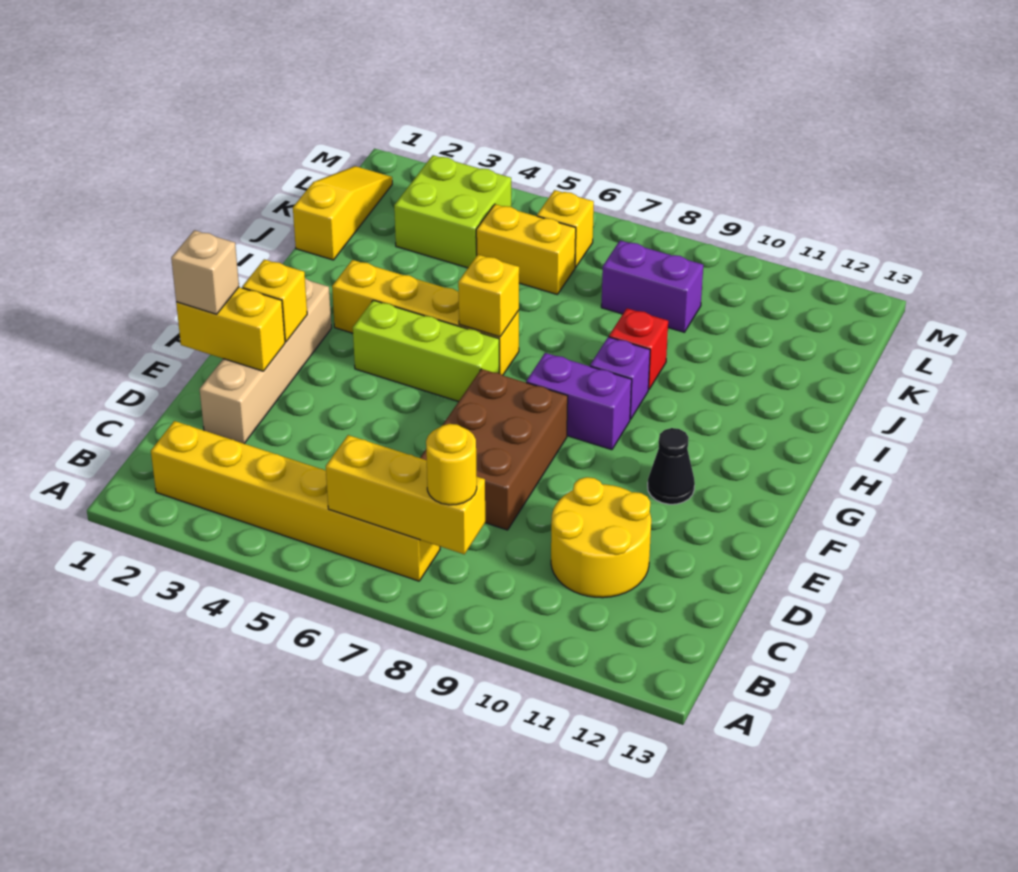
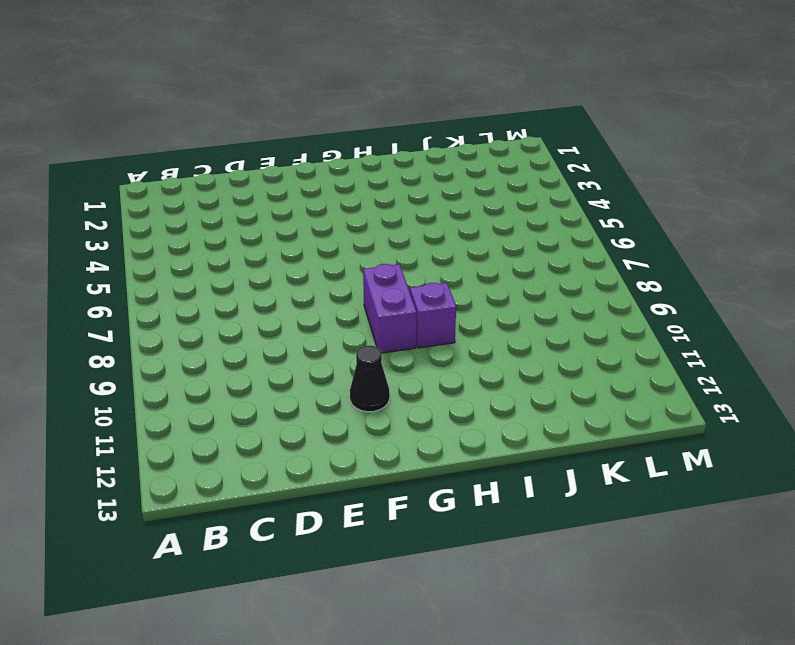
none -> yellow 1x6 brick [151,421,440,581]
none -> yellow 2x2 round brick [551,477,651,598]
none -> tan 1x4 brick [200,278,331,444]

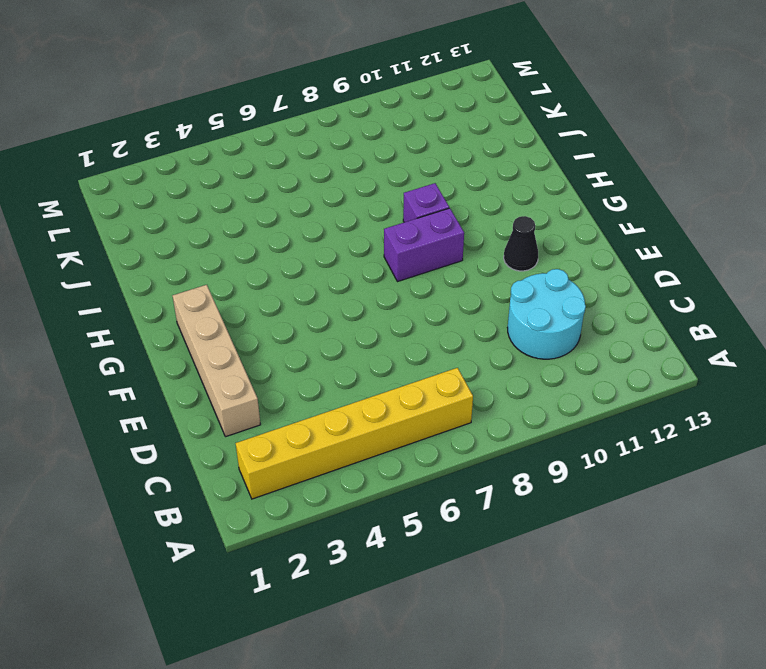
cyan 2x2 round brick [507,269,586,359] -> yellow 2x2 round brick [551,477,651,598]
none -> brown 2x3 brick [420,369,568,530]
none -> lime 1x3 brick [353,300,499,402]
none -> yellow 1x4 brick [332,260,519,375]

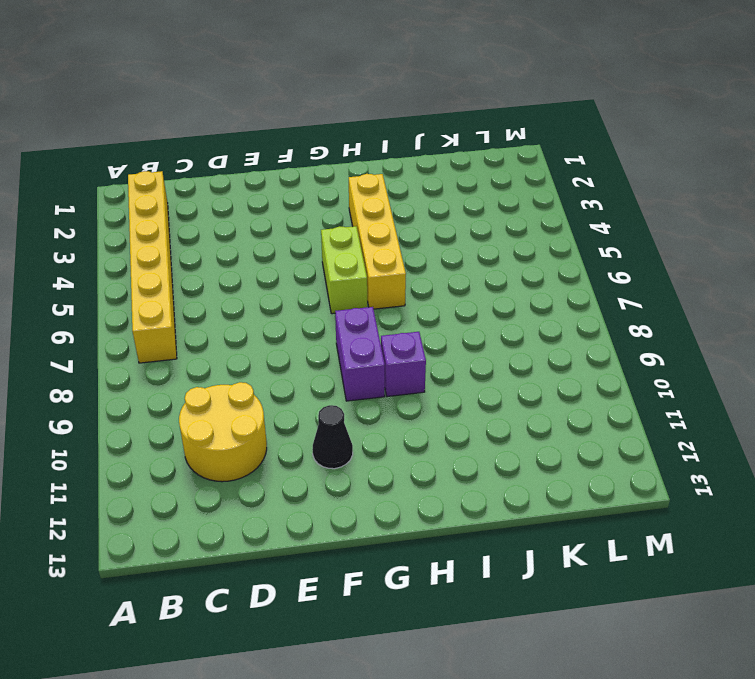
lime 1x2 brick [321,226,367,314] -> lime 1x3 brick [353,300,499,402]
none -> tan 1x4 brick [200,278,331,444]
none -> brown 2x3 brick [420,369,568,530]
none -> red 1x1 brick [609,308,668,390]

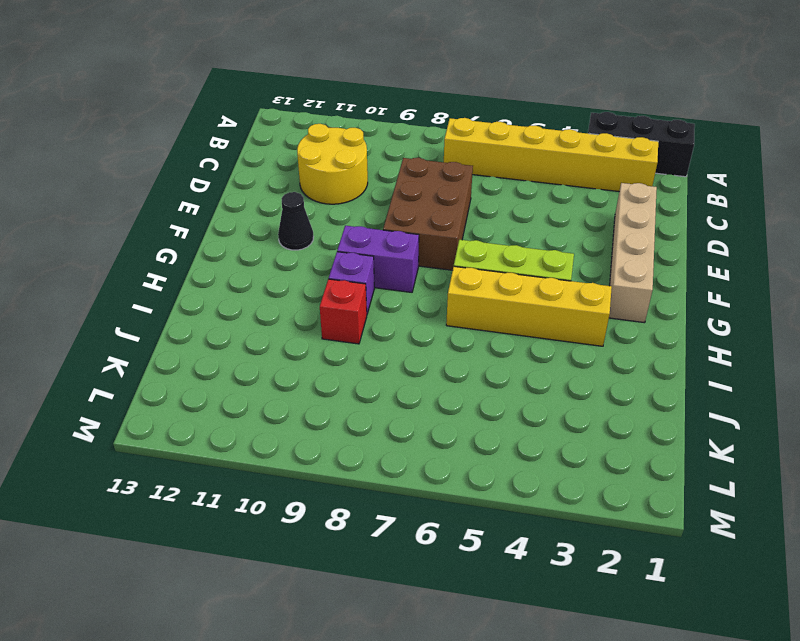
black 1x3 brick [588,112,695,177] -> none
none -> yellow 1x3 slope [293,166,392,260]
none -> lime 2x2 brick [394,155,511,268]
none -> yellow 1x2 brick [476,204,576,294]

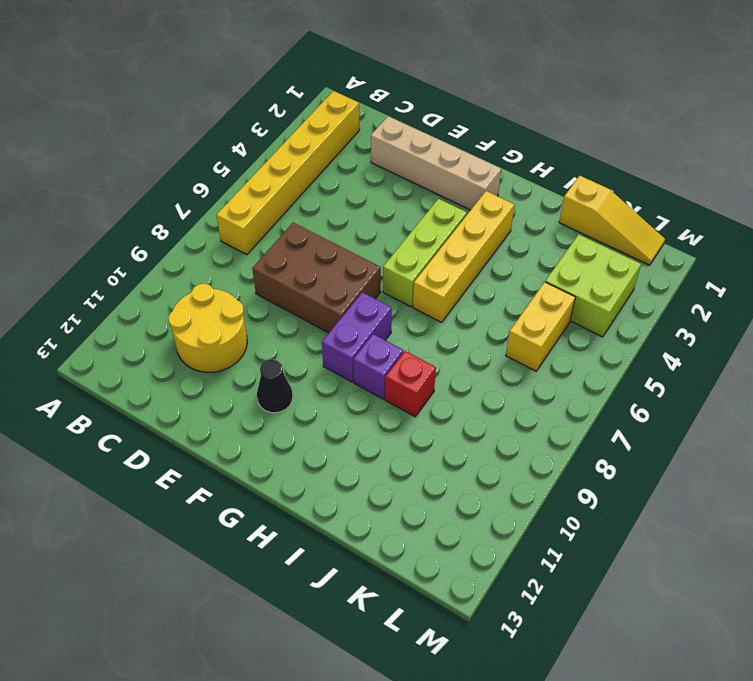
none -> purple 1x2 brick [601,241,703,332]
none -> yellow 1x1 brick [537,190,594,268]
none -> yellow 1x3 brick [326,435,485,554]

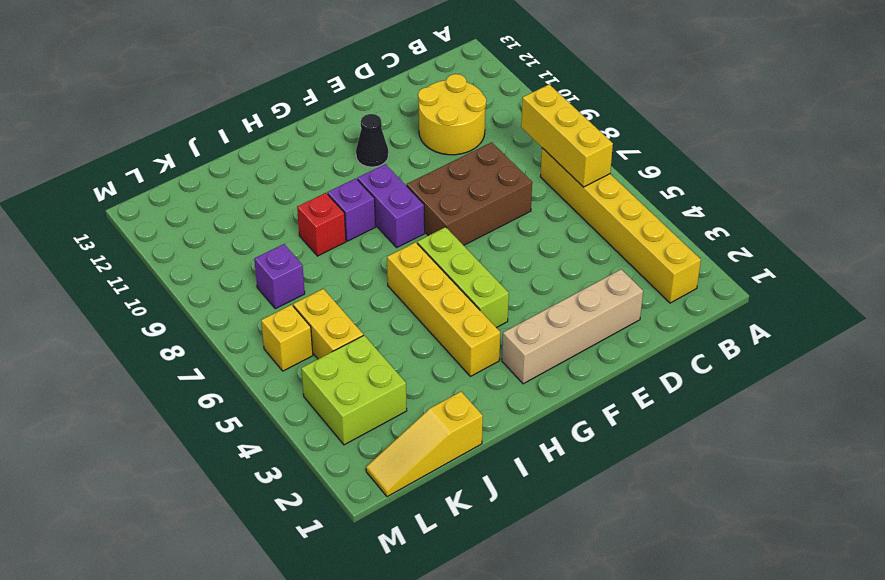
purple 1x1 brick [254,244,305,309] -> purple 1x2 brick [601,241,703,332]
none -> yellow 1x2 brick [176,287,285,371]
none -> yellow 1x1 brick [242,259,307,342]
none -> yellow 1x1 brick [458,255,519,337]

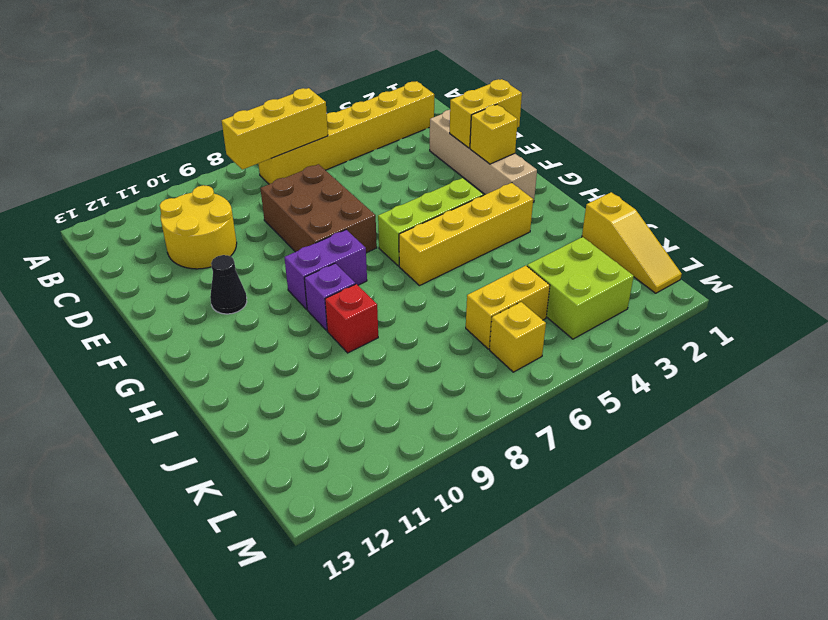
none -> purple 1x2 brick [601,241,703,332]
none -> yellow 1x1 brick [458,255,519,337]
none -> yellow 1x1 round brick [426,424,477,505]

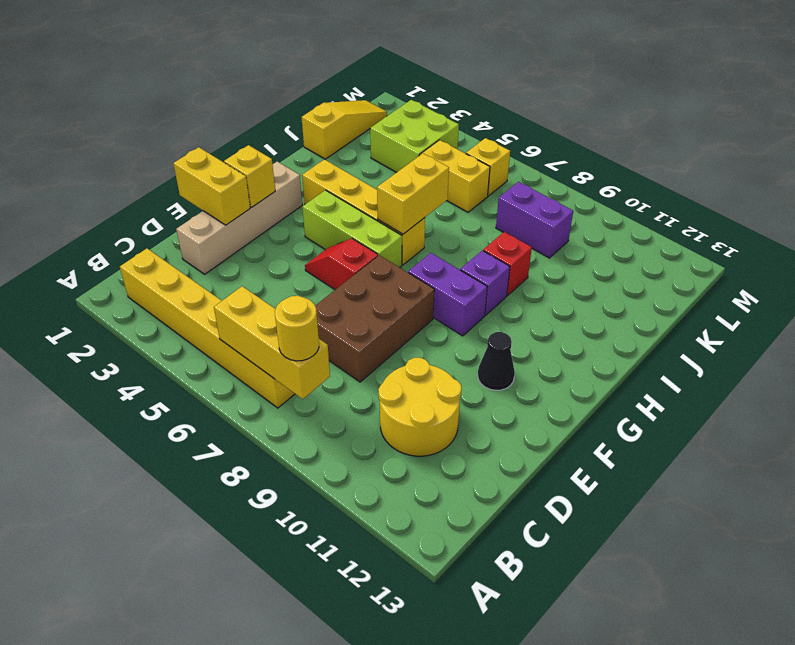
red 1x2 slope [305,239,378,290] -> none
yellow 1x2 brick [377,153,449,234] -> yellow 1x1 brick [458,255,519,337]
none -> tan 1x1 brick [171,230,239,314]

